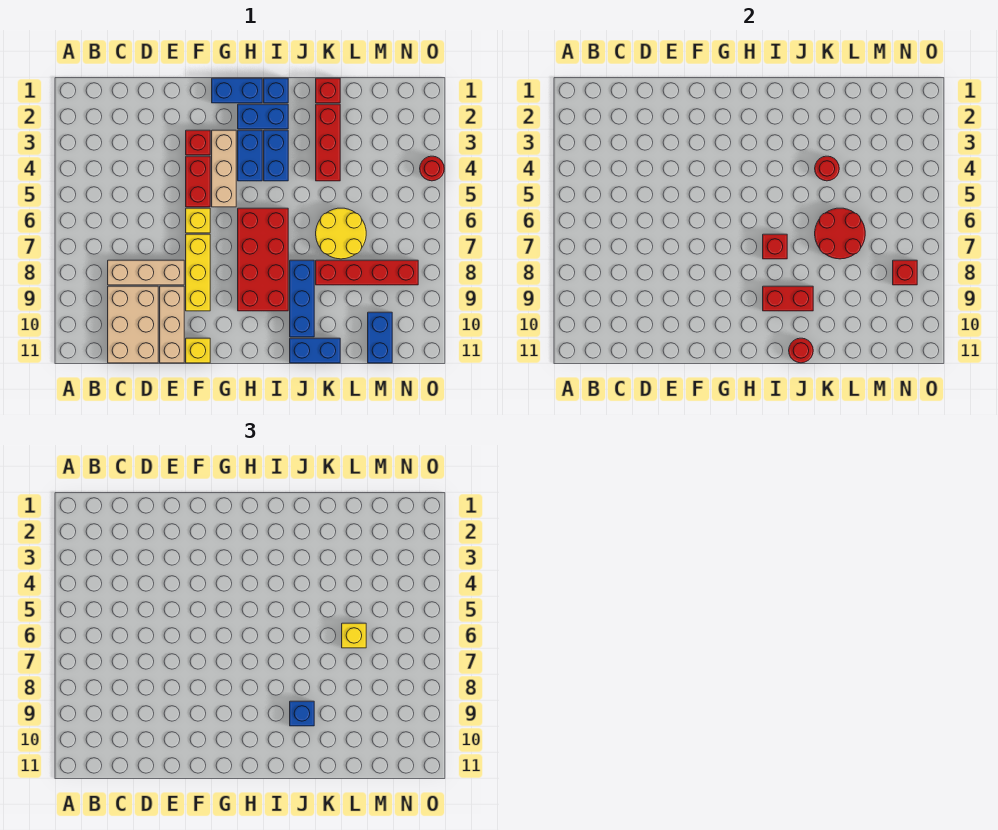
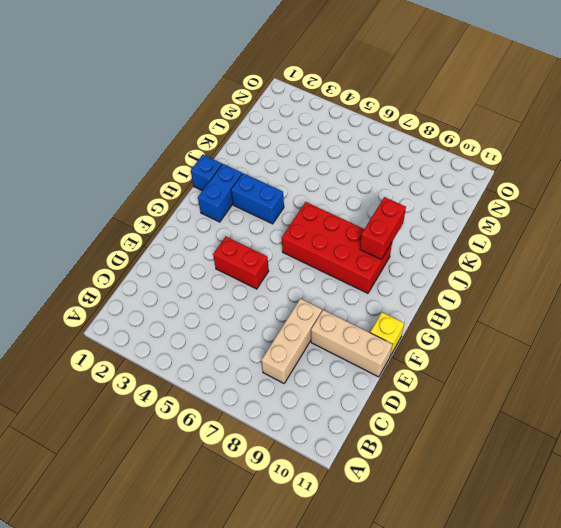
none -> tan 2x3 brick [108,286,158,363]
none -> red 1x1 brick [186,130,210,155]
none -> yellow 1x1 brick [186,208,210,233]
none -> yellow 1x3 brick [186,234,210,311]

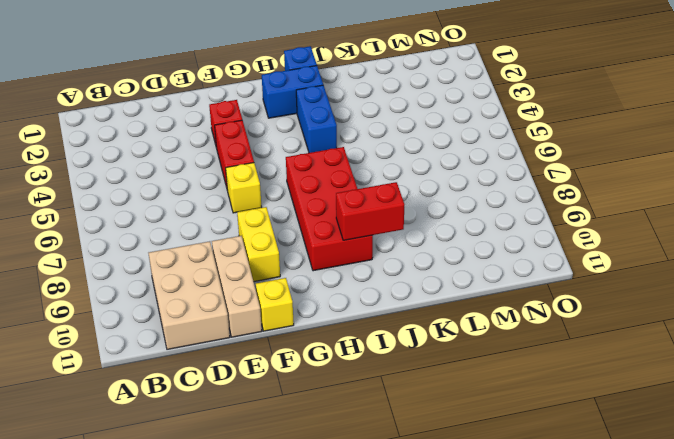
yellow 1x2 brick [237,207,280,282] -> yellow 1x3 brick [186,234,210,311]
none -> tan 1x3 brick [108,260,184,285]
none -> blue 1x2 brick [212,78,262,103]
none -> tan 1x3 brick [212,130,236,207]
none -> blue 1x2 brick [238,130,262,181]

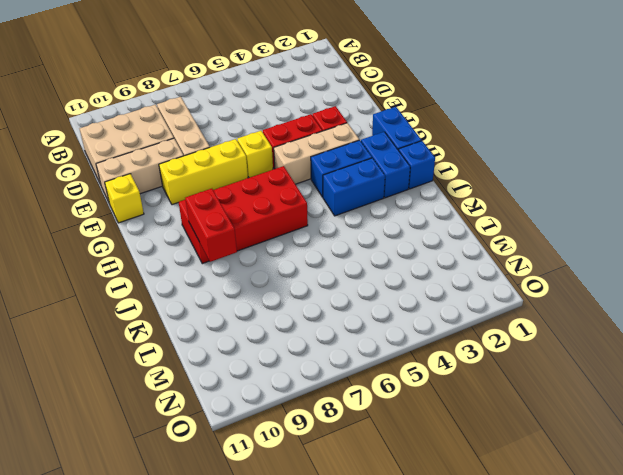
none -> blue 1x3 brick [290,260,314,337]
none -> blue 1x2 brick [290,338,340,363]
none -> red 1x1 brick [316,78,340,103]
none -> red 1x3 brick [316,104,340,181]

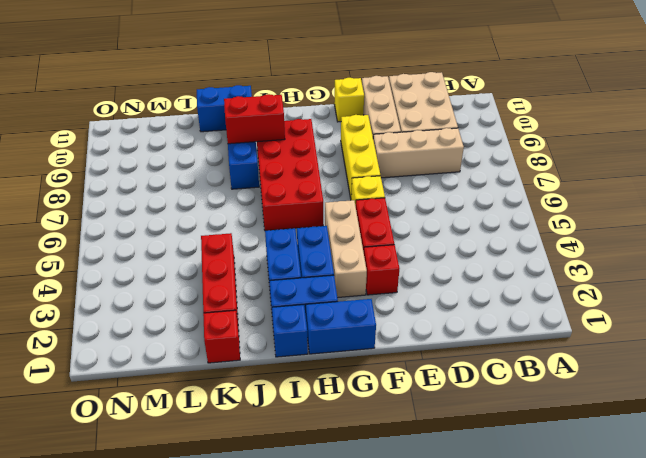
none -> yellow 2x2 round brick [316,208,366,259]
none -> red 1x4 brick [316,260,418,285]
none -> blue 1x2 brick [368,312,392,363]
none -> red 1x1 round brick [420,156,444,181]

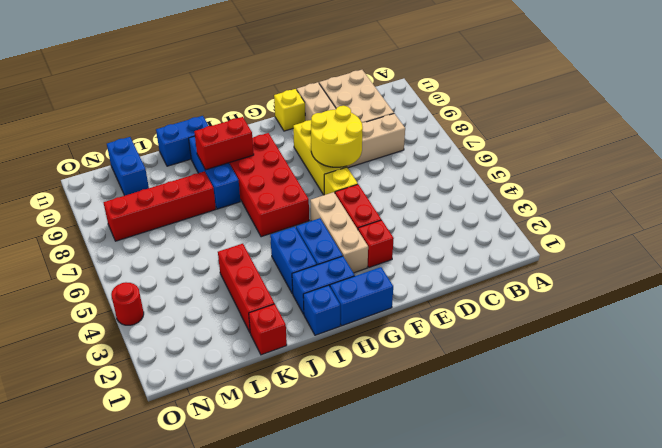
yellow 2x2 round brick [311,106,363,167] -> yellow 2x2 round brick moved to [316,208,366,259]
none -> red 1x1 brick [763,234,787,259]
none -> red 1x1 round brick [789,338,813,363]
none -> red 1x1 round brick [815,156,839,181]
none -> red 2x2 round brick [815,208,865,259]

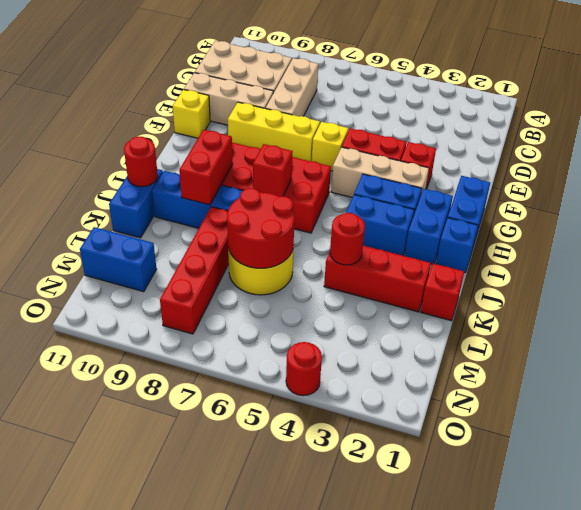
none -> red 1x1 brick [893,260,917,285]
none -> blue 1x1 brick [290,701,314,726]
none -> yellow 1x1 brick [342,623,366,648]

